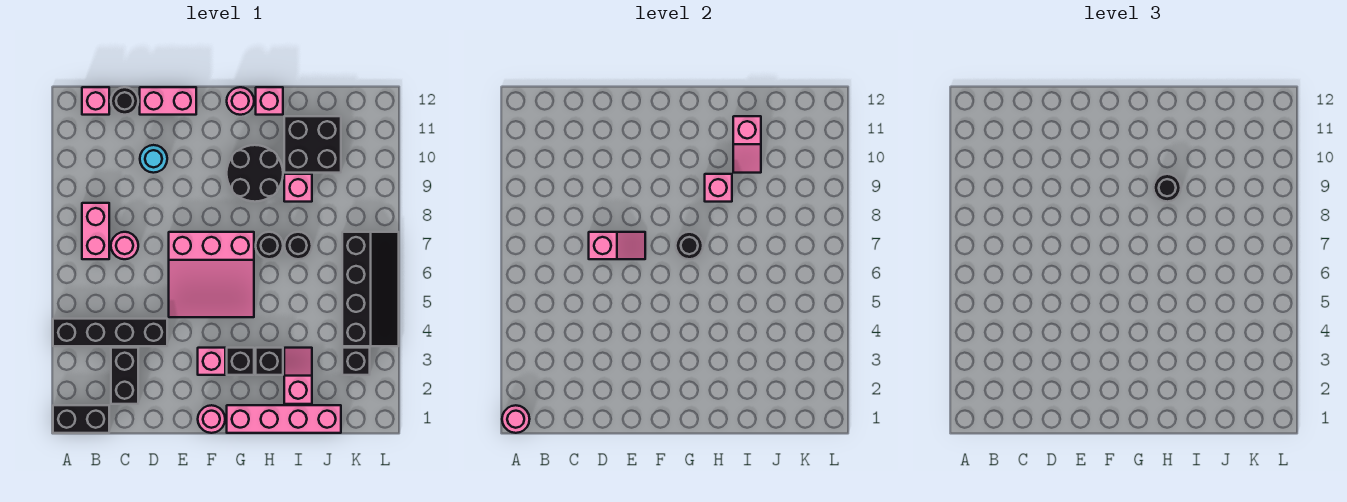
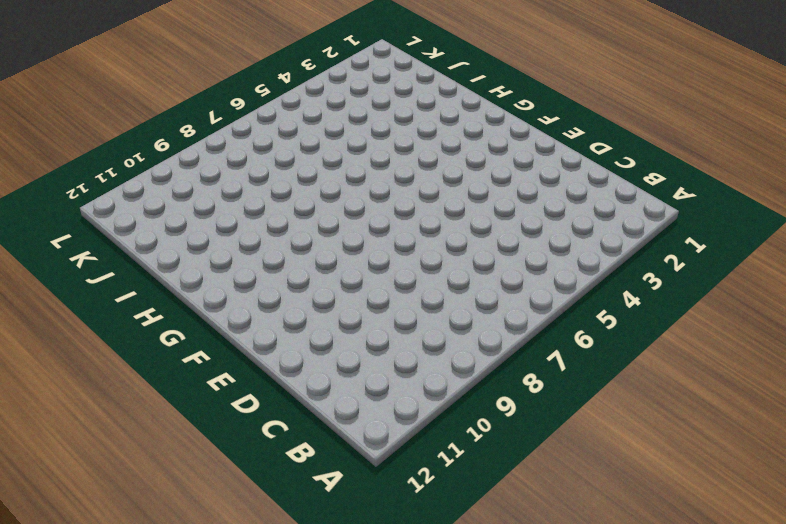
none -> black 1x2 brick [53,405,109,433]
none -> black 1x4 brick [53,319,167,346]
none -> pink 1x2 brick [82,203,109,259]
none -> pink 1x1 brick [82,87,109,115]

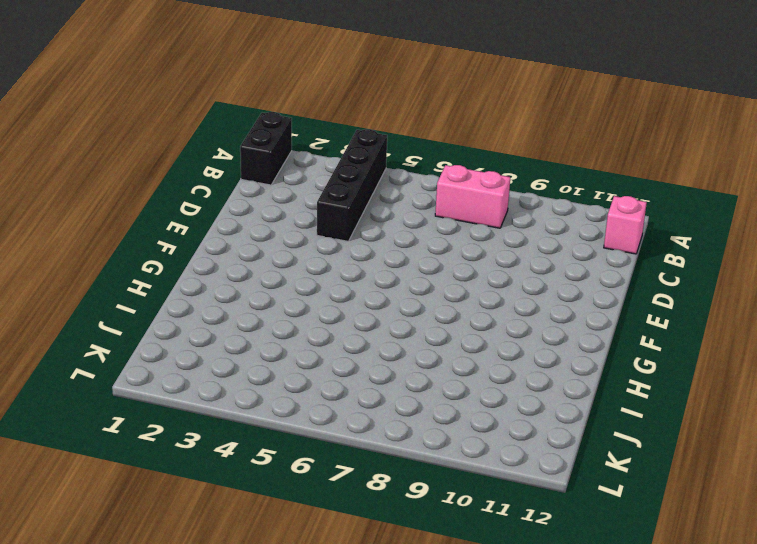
none -> black 1x2 brick [111,348,138,404]
none -> pink 1x1 round brick [111,232,138,259]
none -> black 1x1 round brick [111,87,138,115]
none -> cyan 1x1 round brick [140,145,167,173]

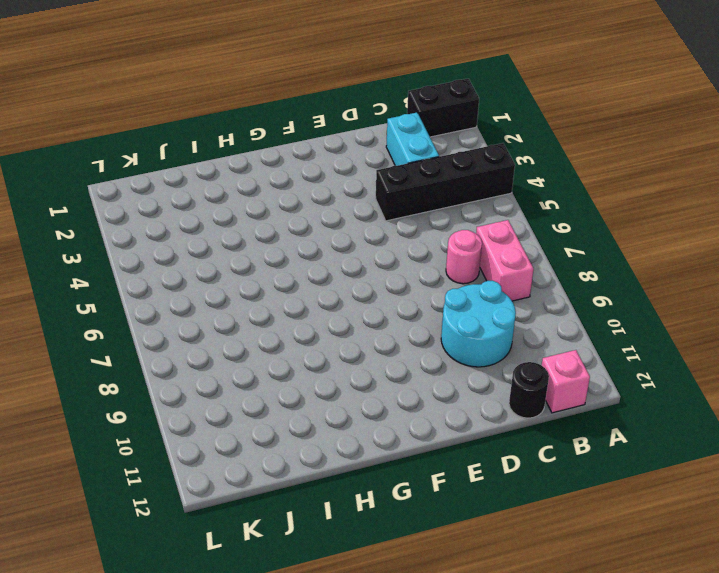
cyan 1x2 brick [386,113,439,166] -> black 1x2 brick [111,348,138,404]
cyan 2x2 round brick [441,281,516,367] -> cyan 1x1 round brick [140,145,167,173]
none -> pink 1x2 brick [140,87,196,115]
none -> pink 3x3 slope [169,232,254,317]
none -> pink 1x1 round brick [198,405,225,433]
none -> pink 1x1 brick [198,348,225,375]

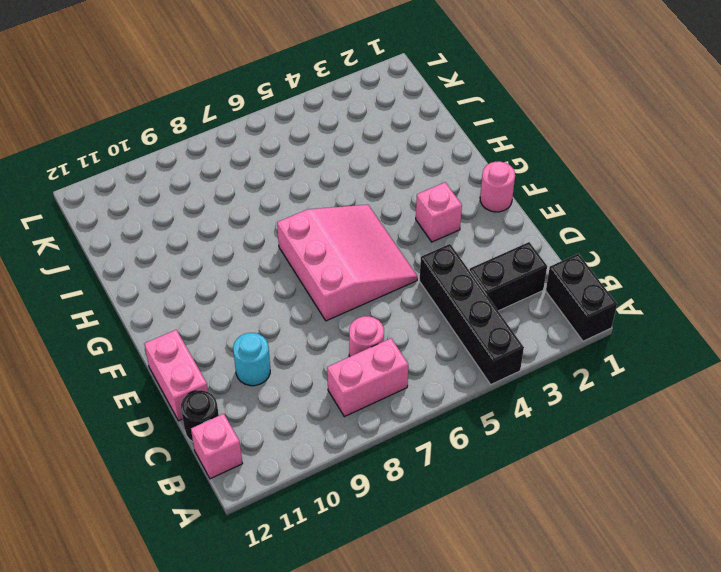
none -> pink 1x4 brick [227,405,341,433]
none -> black 1x1 brick [227,348,254,375]
none -> black 2x2 round brick [227,145,283,202]
none -> pink 1x1 round brick [227,87,254,115]

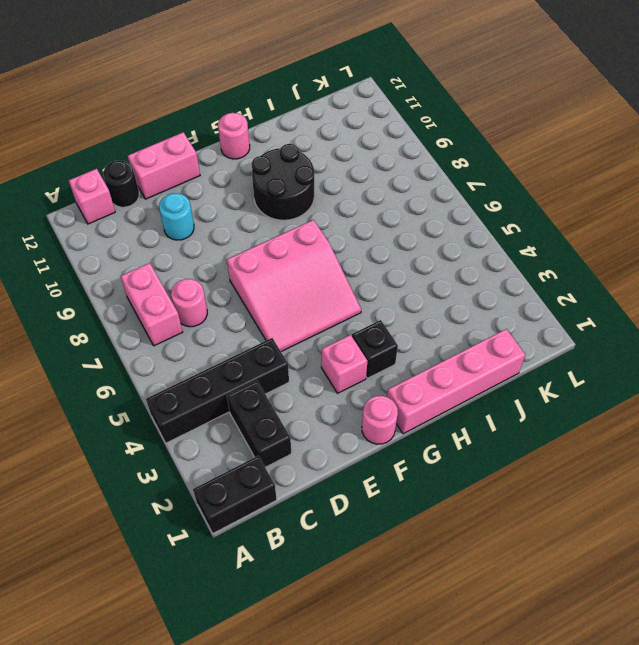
none -> black 1x1 brick [256,348,283,375]
none -> black 1x1 round brick [256,232,283,259]
none -> pink 1x1 brick [256,87,283,115]
none -> pink 1x2 slope [284,348,312,404]

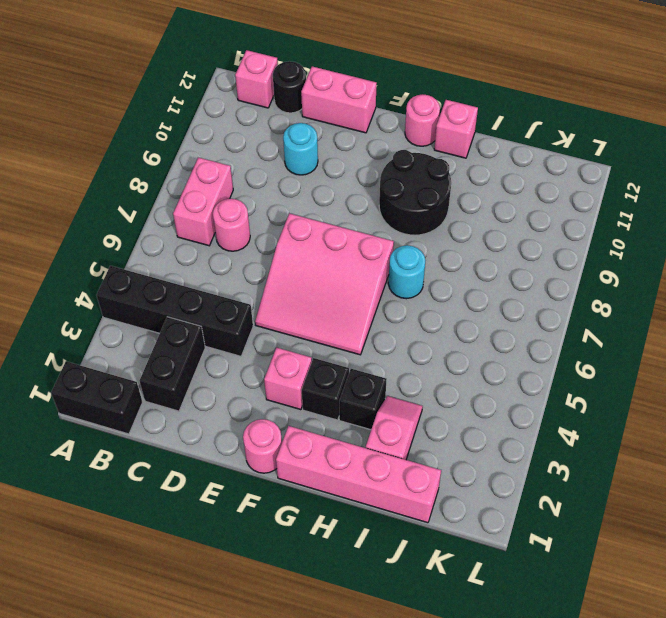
cyan 1x1 round brick [388,245,425,299] -> black 1x1 round brick [256,232,283,259]
none -> black 1x1 round brick [284,232,312,259]
none -> pink 1x1 brick [284,174,312,202]
none -> black 2x2 brick [284,116,341,173]
none -> black 1x1 brick [342,348,370,375]

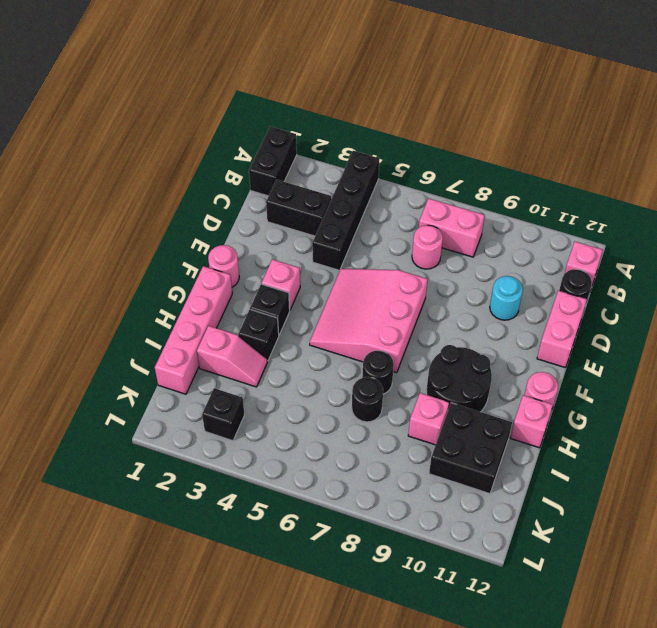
none -> black 2x4 slope [342,232,399,346]
none -> pink 1x1 round brick [502,405,530,433]
none -> pink 1x2 slope [589,232,645,259]
none -> black 1x1 round brick [676,232,703,259]

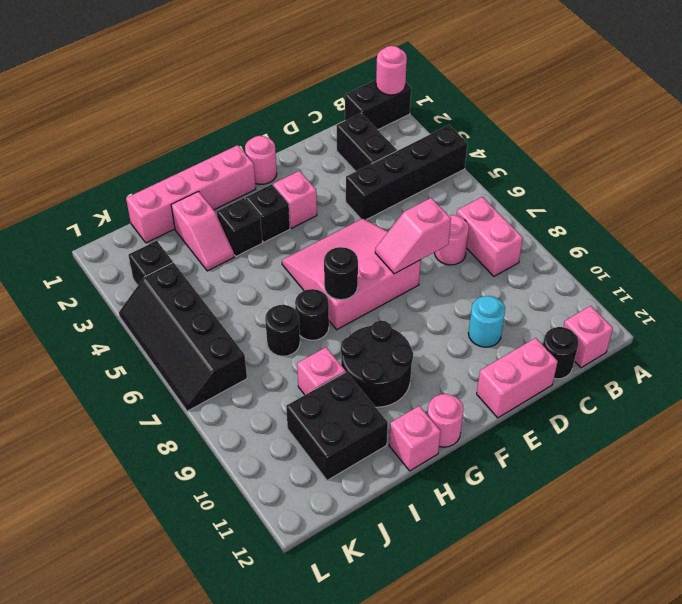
none -> pink 1x1 brick [705,174,732,202]
none -> pink 1x2 slope [733,116,761,173]
none -> black 1x1 round brick [1154,174,1181,202]

